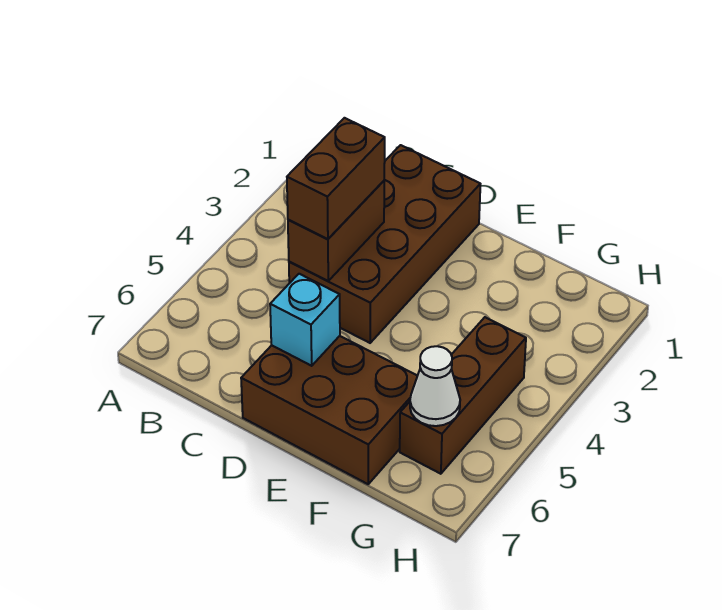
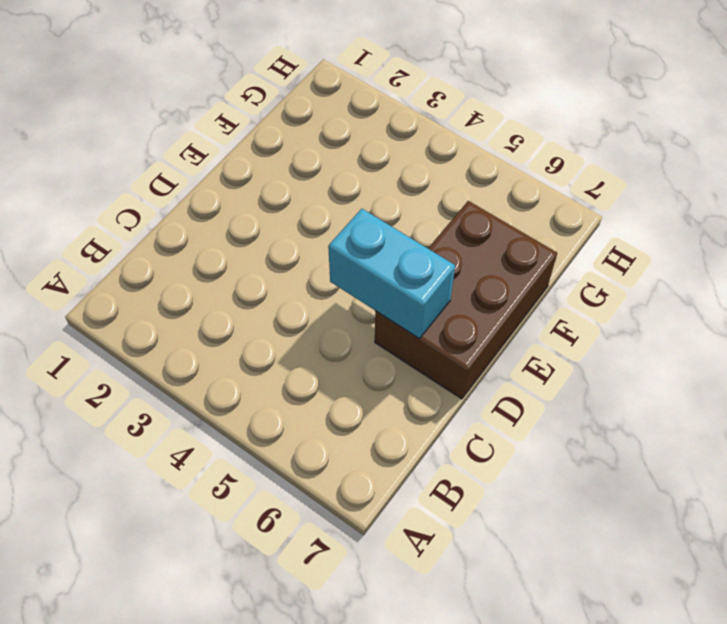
cyan 1x2 brick [328,209,455,339] -> cyan 1x1 brick [270,274,340,366]
none -> brown 2x4 brick [289,145,480,343]
none -> brown 1x3 brick [400,317,526,474]

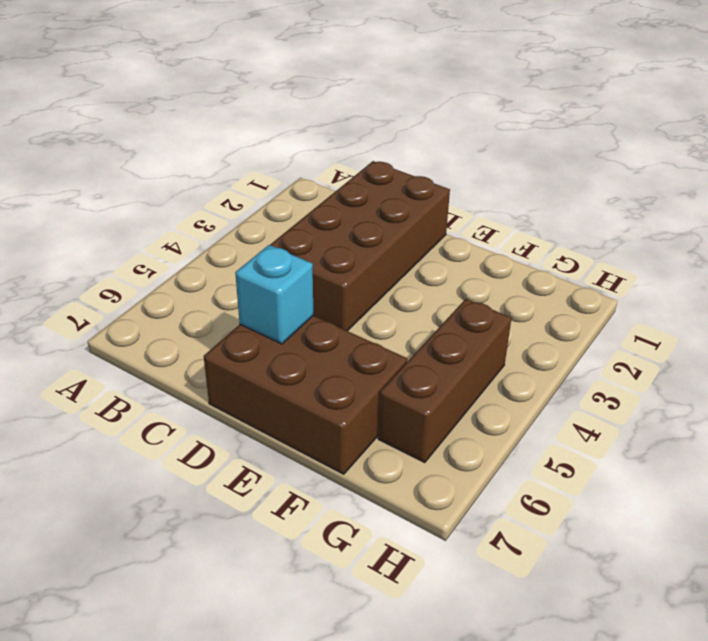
none -> brown 1x2 brick [288,181,384,281]
none -> white 1x1 cone [410,346,460,426]

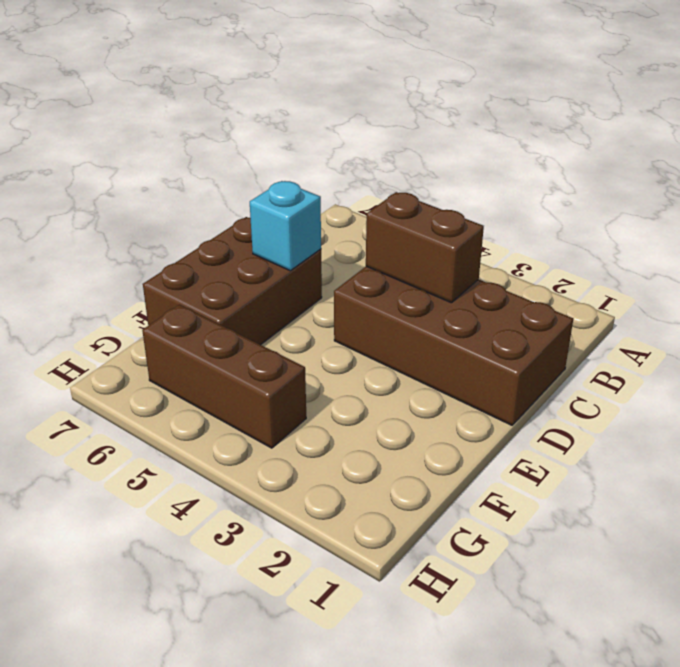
none -> white 1x1 cone [410,346,460,426]
none -> brown 1x2 brick [287,118,385,239]

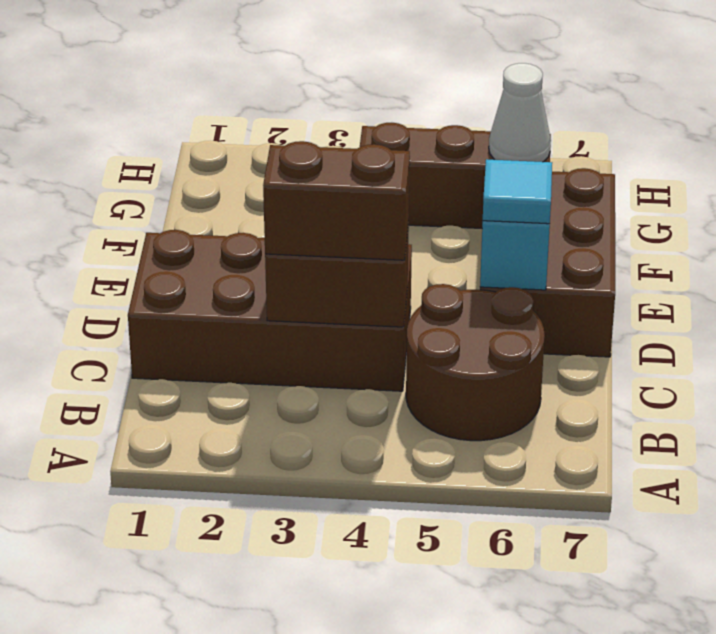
brown 2x2 round brick [406,284,545,441] -> none
cyan 1x1 tile [483,159,552,224] -> none

